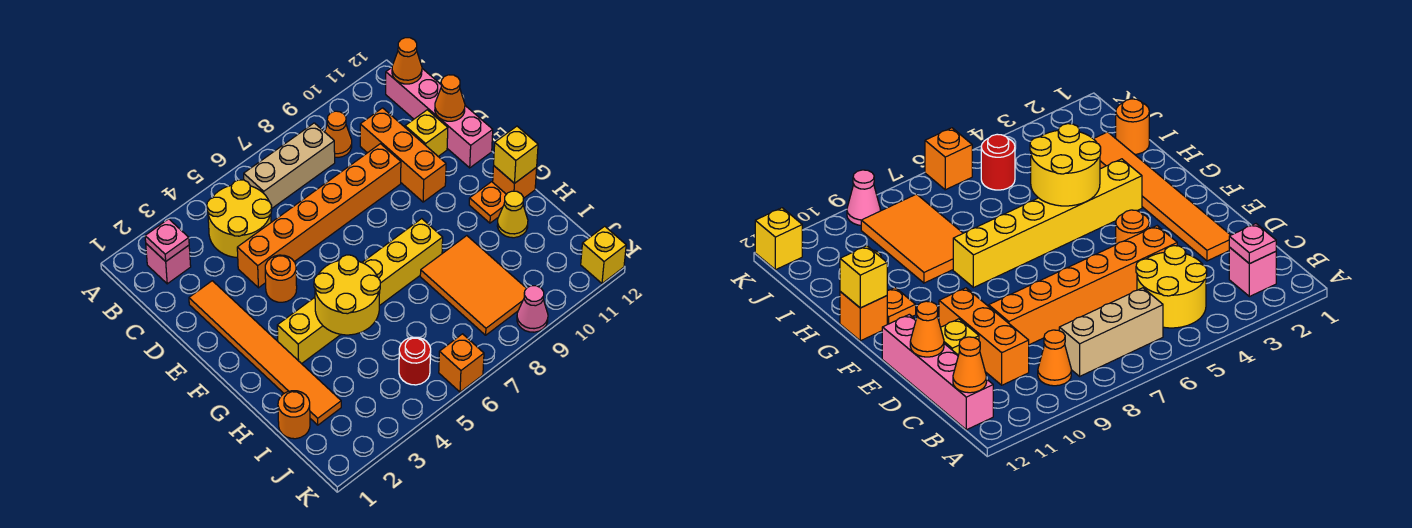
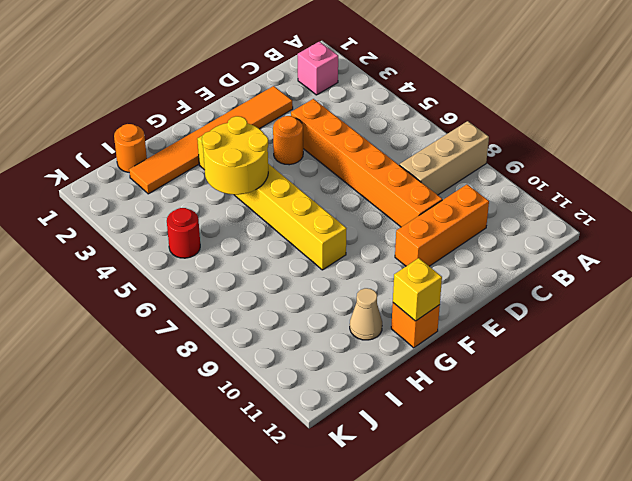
tan 1x3 brick [400,121,489,195] -> tan 1x3 brick turned to [244,123,335,208]
tan 1x1 cone [350,288,382,340] -> yellow 1x1 cone [497,191,528,238]
none -> yellow 2x2 round brick [207,180,272,258]
none -> orange 1x1 cone [325,111,352,157]
none -> pink 1x4 brick [386,68,493,168]

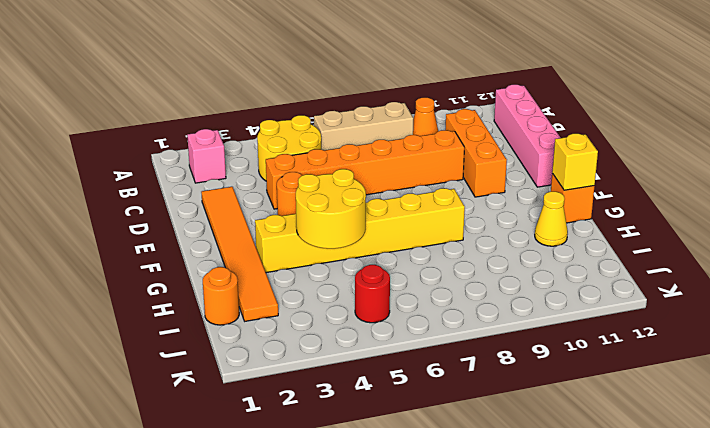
none -> yellow 1x1 brick [405,110,448,157]
none -> orange 1x1 plate [469,182,506,223]
none -> orange 2x3 tile [420,236,527,335]

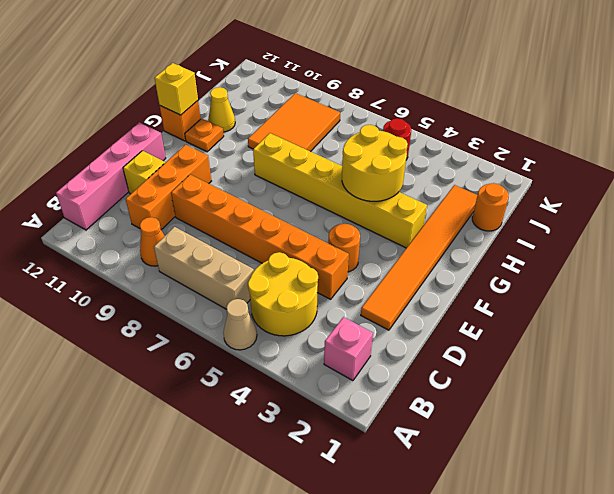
tan 1x1 cone [223,299,257,350] -> none
none -> orange 1x1 brick [439,334,484,392]
none -> pink 1x1 cone [517,286,548,332]
none -> yellow 1x1 brick [581,226,626,283]

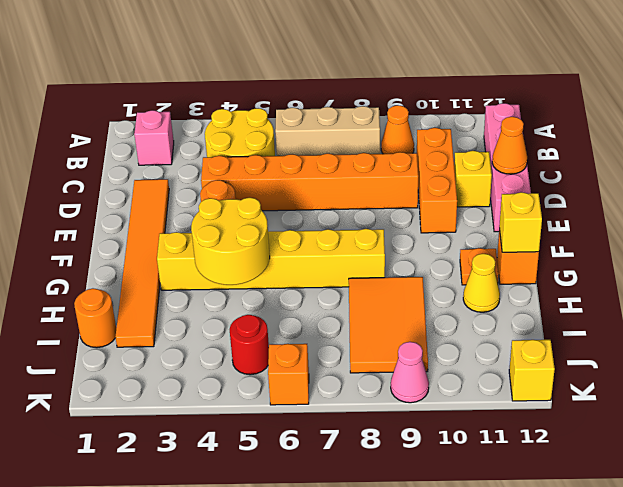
none -> pink 1x1 plate [145,219,189,261]
none -> orange 1x1 cone [392,38,422,84]

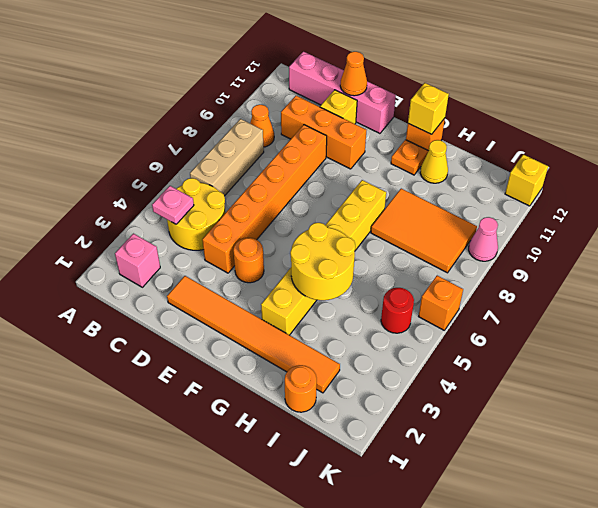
pink 1x1 plate [152,186,194,224] -> pink 1x1 plate moved to [145,219,189,261]
none -> orange 1x1 cone [392,38,422,84]

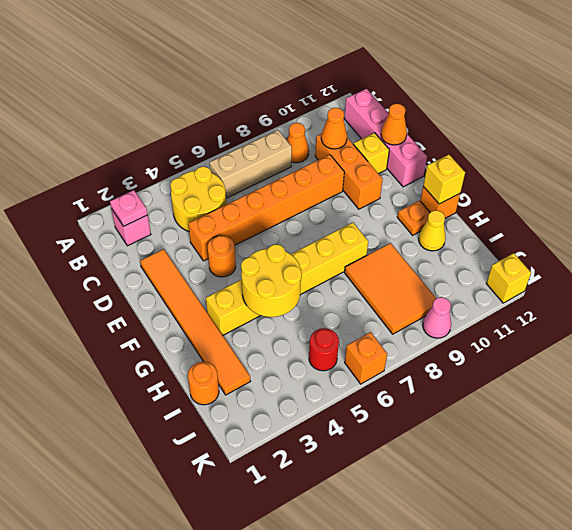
orange 1x1 cone [321,108,347,149] -> orange 1x1 cone moved to [392,38,422,84]

